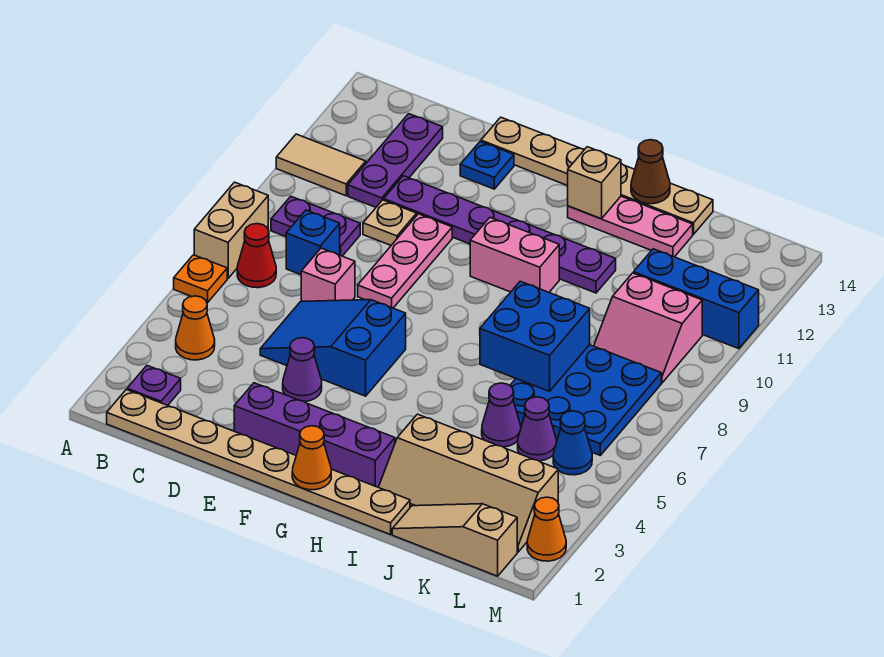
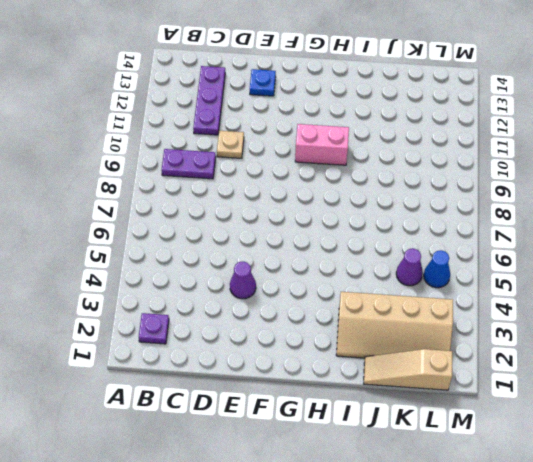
none -> orange 1x1 plate [174,255,227,303]
none -> tan 1x2 brick [194,182,268,278]
none -> tan 1x2 tile [276,134,366,196]
none -> tan 1x8 plate [107,390,410,535]

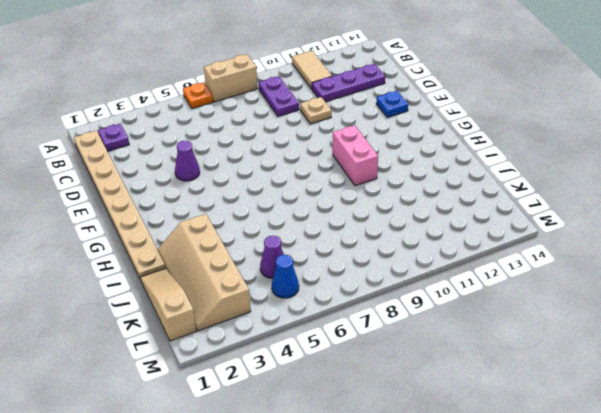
none -> orange 1x1 cone [176,296,215,360]
none -> red 1x1 cone [237,224,276,288]
none -> blue 1x1 brick [286,210,340,275]
none -> blue 2x3 slope [260,300,406,396]

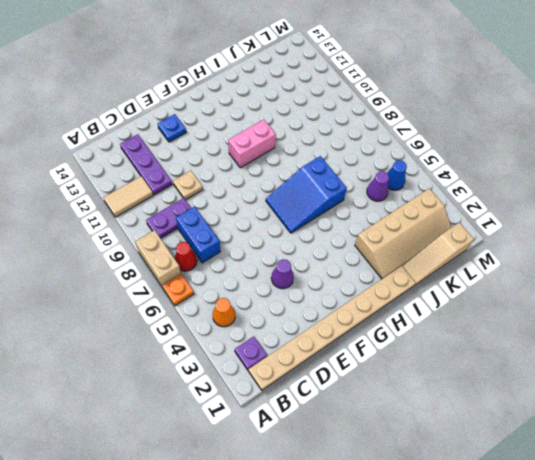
blue 1x2 brick [176,207,221,263] -> blue 1x1 brick [286,210,340,275]
blue 2x3 slope [266,156,347,233] -> blue 2x3 slope moved to [260,300,406,396]
none -> pink 1x1 brick [301,248,355,302]
none -> purple 1x6 plate [384,176,616,293]
none -> purple 1x4 brick [234,383,395,487]
none -> pink 1x3 plate [358,214,452,308]

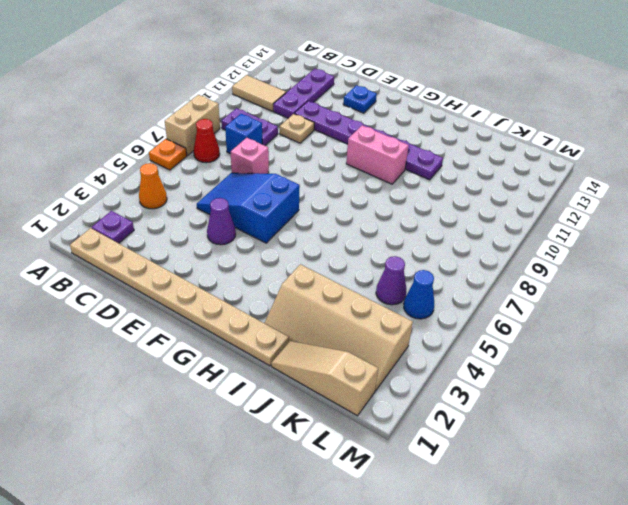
none -> purple 1x4 brick [234,383,395,487]
none -> pink 1x3 plate [358,214,452,308]
none -> tan 1x6 plate [481,117,713,235]
none -> pink 1x3 plate [568,196,693,257]

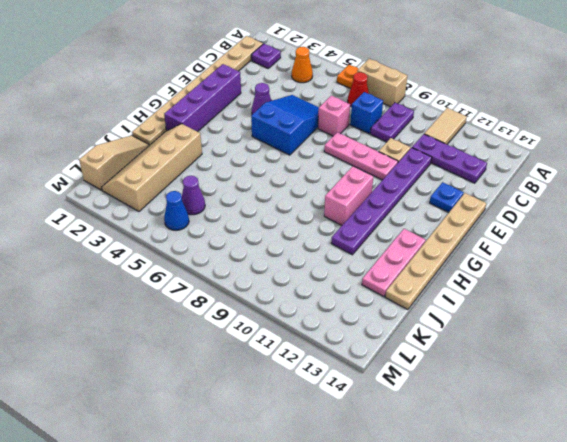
none -> purple 1x1 cone [482,383,521,447]
none -> blue 3x3 plate [510,345,661,455]
none -> pink 2x2 slope [594,273,702,383]
none -> blue 1x3 brick [634,249,759,349]

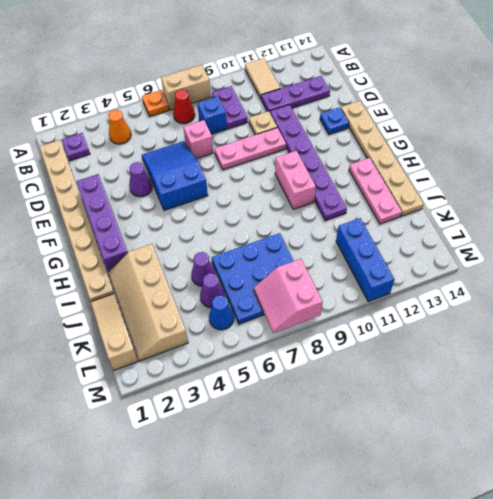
pink 2x2 slope [254,259,323,333] -> pink 2x2 slope moved to [594,273,702,383]
none -> orange 1x1 cone [527,497,566,561]
none -> orange 1x1 cone [292,426,331,490]
none -> tan 1x1 brick [568,147,621,219]
none -> blue 2x2 brick [480,281,590,391]

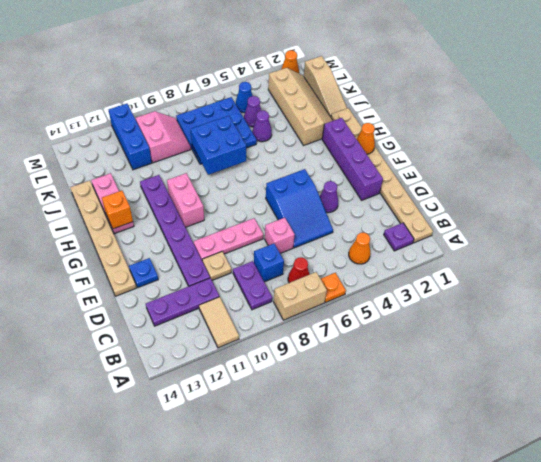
orange 1x1 brick [102,191,133,229] -> tan 1x1 brick [568,147,621,219]
none -> brown 1x1 cone [631,140,670,204]

